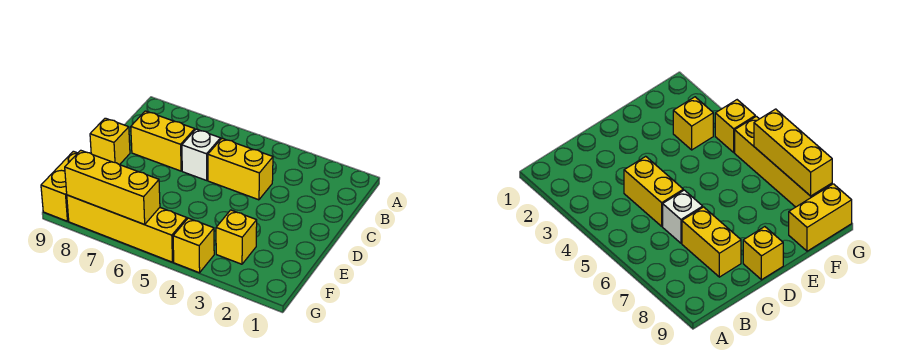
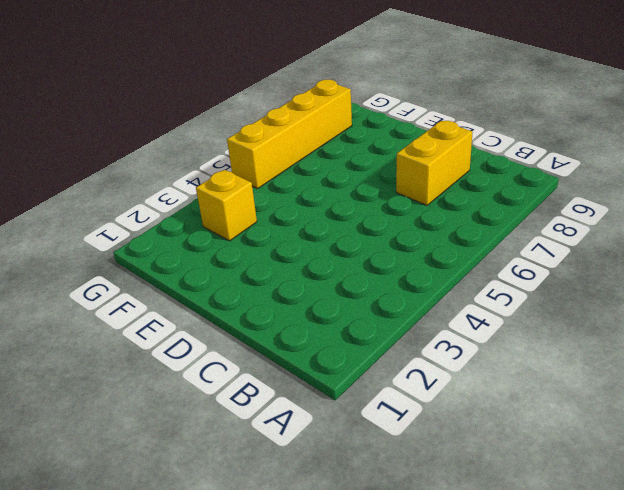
none -> yellow 1x2 brick [208,139,273,200]
none -> white 1x1 brick [182,129,221,180]

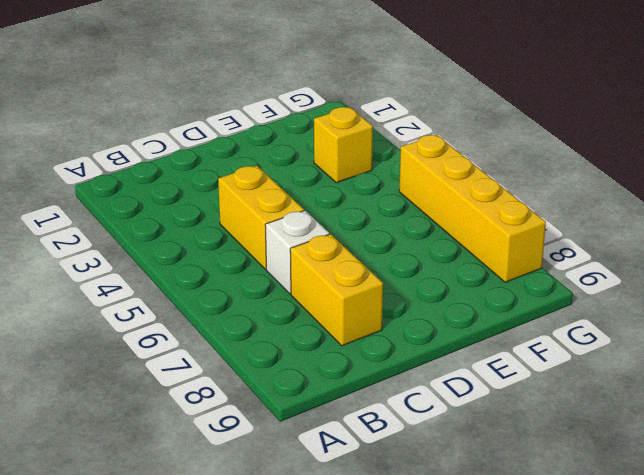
none -> yellow 1x1 brick [90,118,130,165]
none -> yellow 1x2 brick [41,151,77,221]

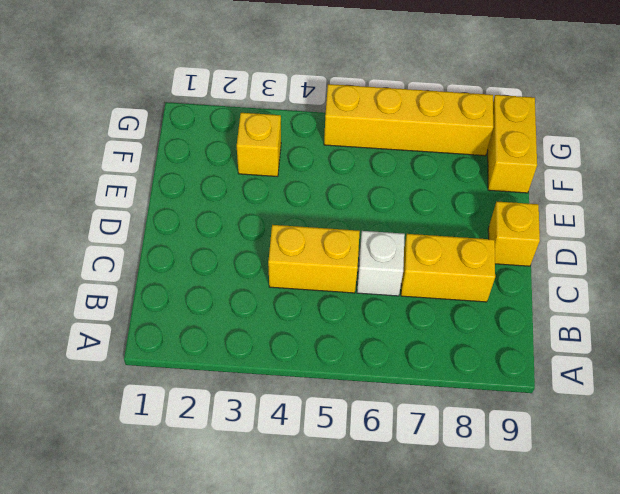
none -> yellow 1x1 brick [173,218,214,273]
none -> yellow 1x3 brick [65,150,160,224]

